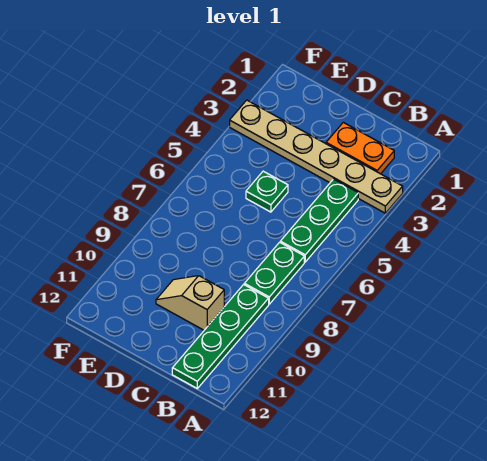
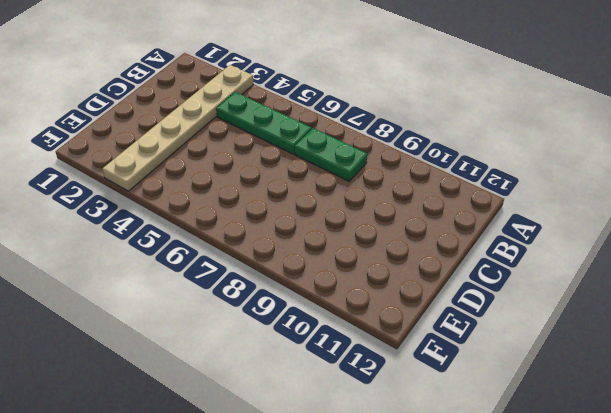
none -> orange 1x2 plate [326,122,394,174]
none -> green 1x4 plate [172,285,269,388]

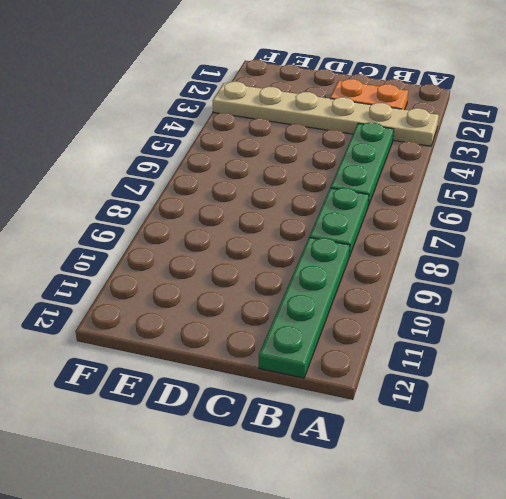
none -> tan 1x2 slope [156,276,224,330]
none -> green 1x1 plate [246,171,288,212]

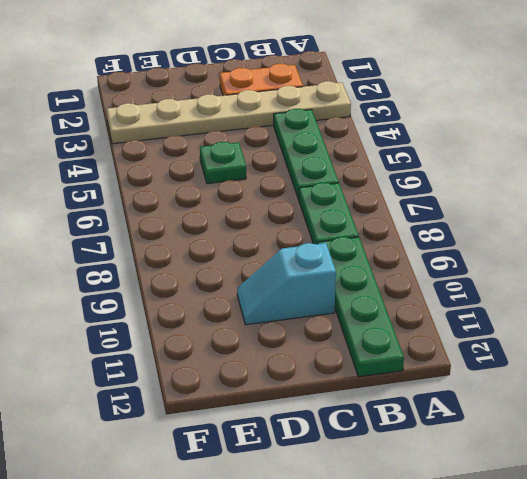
cyan 1x2 slope [237,243,336,325] -> tan 1x2 slope [156,276,224,330]

